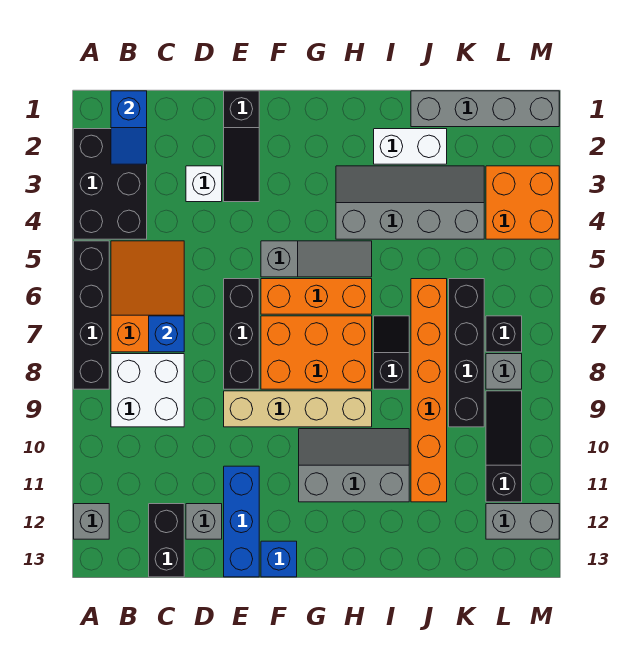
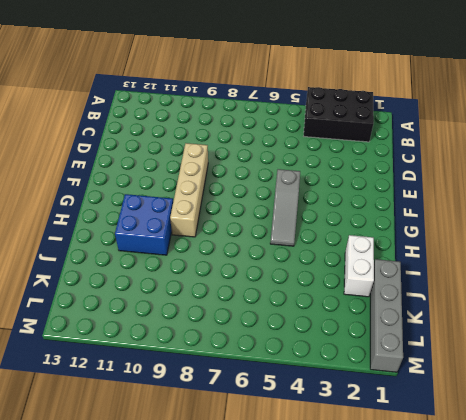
blue 2x2 brick [115,194,173,255] -> grey 2x3 slope [299,429,409,502]
none -> black 1x4 brick [74,241,109,389]
none -> grey 1x1 brick [74,504,109,539]
none -> orange 2x3 slope [111,241,184,352]
none -> white 2x2 brick [111,354,184,427]

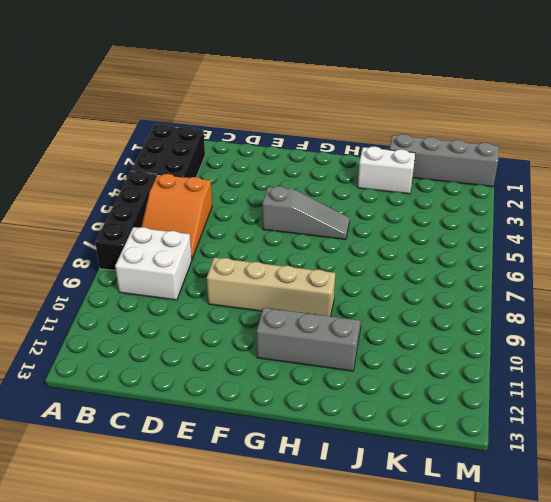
orange 2x3 slope [141,174,212,259] -> orange 2x3 slope turned to [111,241,184,352]
none -> grey 1x1 brick [74,504,109,539]
none -> black 1x2 brick [149,504,184,577]
none -> white 1x1 brick [186,166,222,202]
none -> grey 1x1 brick [186,504,222,539]

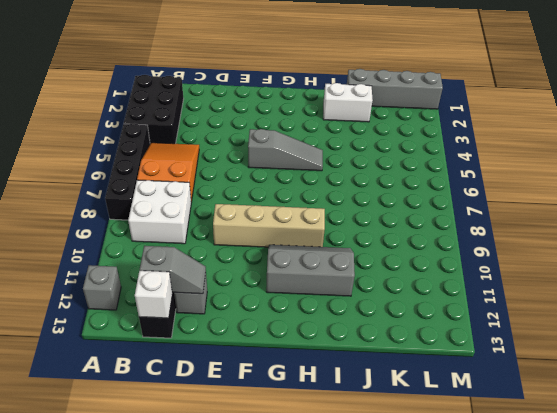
grey 1x2 slope [140,246,206,294] -> none
white 1x1 brick [135,271,172,318] -> white 1x1 brick moved to [186,166,222,202]
none -> black 1x3 slope [224,91,259,202]
none -> black 1x3 brick [224,279,259,389]
none -> blue 1x3 brick [224,466,259,577]
none -> orange 1x3 brick [261,279,372,314]

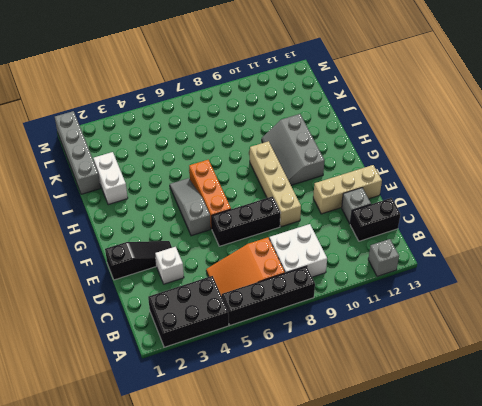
tan 1x3 brick [313,165,382,214] -> blue 1x3 brick [224,466,259,577]
none -> orange 2x3 brick [261,316,372,389]
none -> blue 1x1 brick [261,541,297,577]
none -> grey 2x4 slope [336,166,484,239]
none -> black 1x2 slope [374,316,409,389]

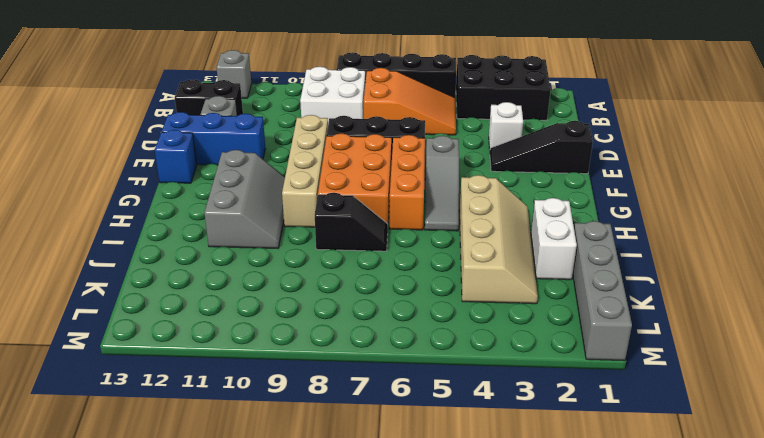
tan 2x4 slope [459,175,538,304] -> grey 2x4 slope [336,166,484,239]
none -> orange 1x6 brick [411,279,447,502]
none -> black 1x4 brick [449,279,484,427]
none -> orange 2x2 brick [486,166,559,239]
none -> black 1x1 brick [486,316,522,352]

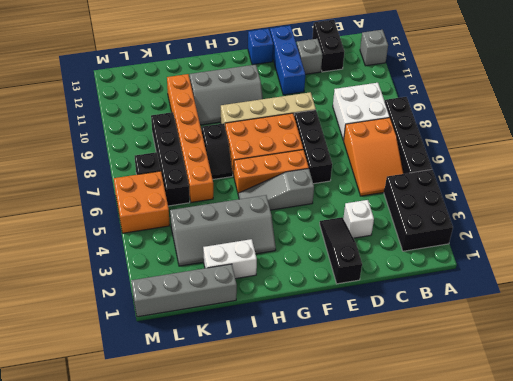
orange 2x2 brick [114,171,170,233] -> orange 2x2 brick moved to [486,166,559,239]
none -> grey 1x1 brick [486,354,522,389]
none -> black 1x3 slope [486,391,522,502]
none -> grey 1x2 brick [486,504,559,539]
none -> blue 1x2 slope [111,91,147,164]

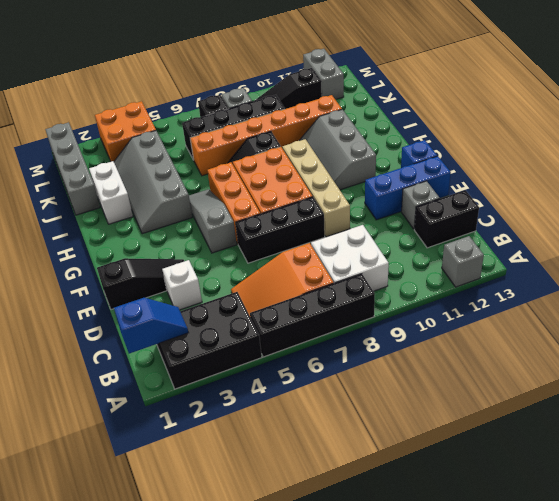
none -> blue 1x1 brick [149,316,184,352]

